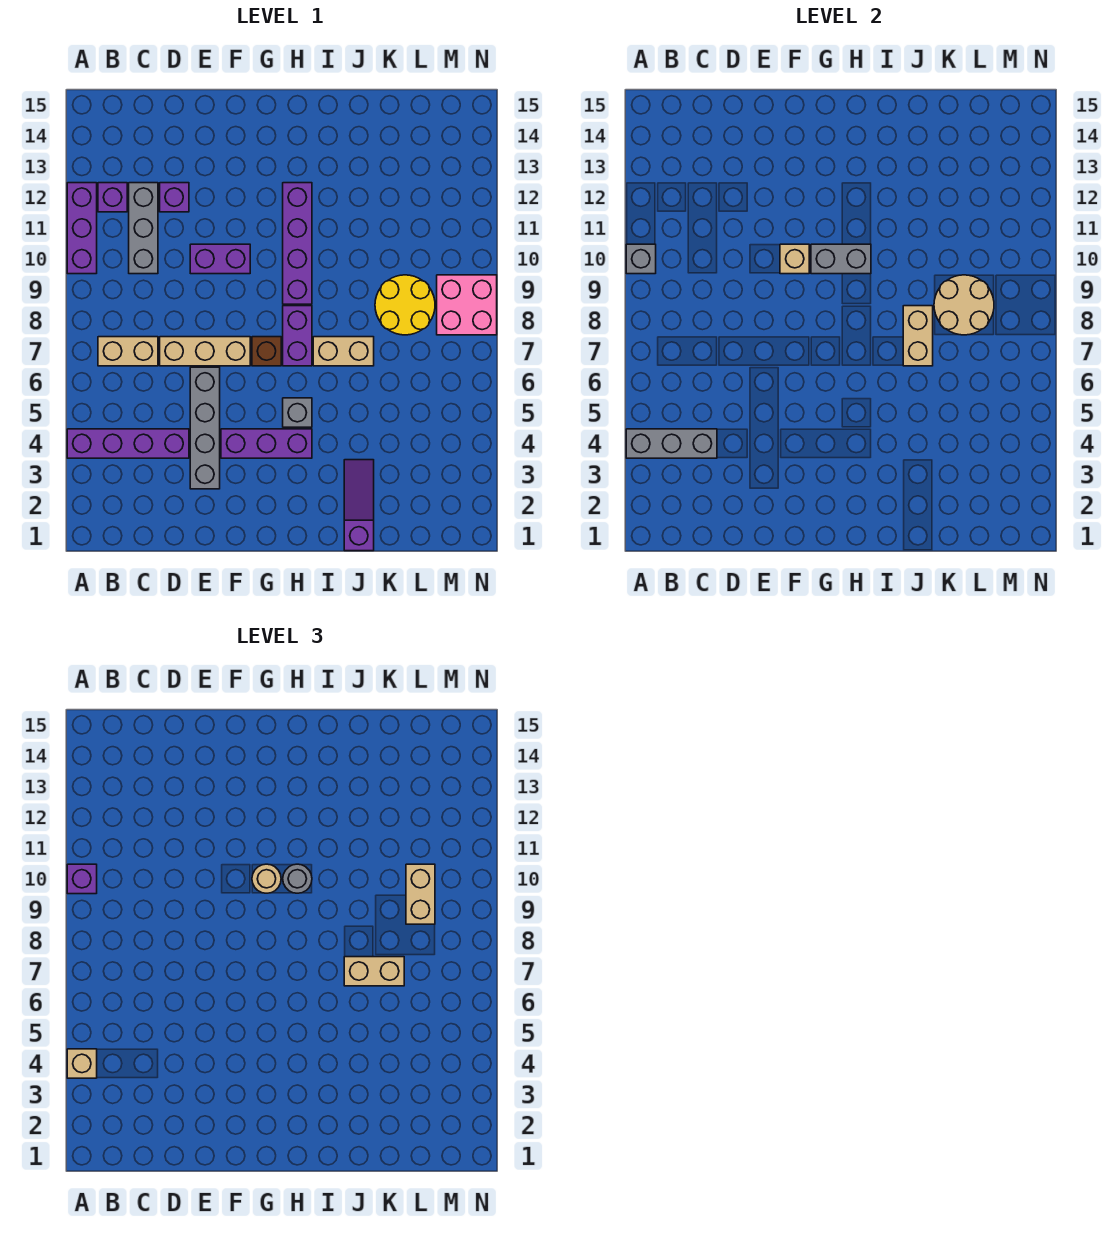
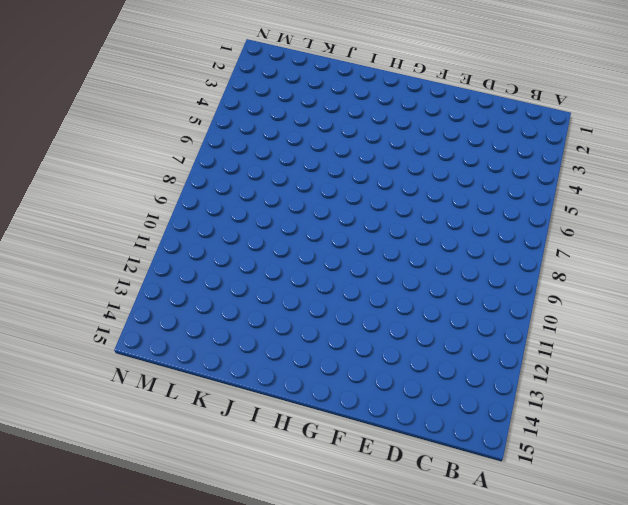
none -> purple 1x4 brick [67,429,189,458]
none -> purple 1x3 brick [67,183,97,274]
none -> tan 1x2 brick [98,337,158,366]
none -> purple 1x1 brick [98,183,127,212]

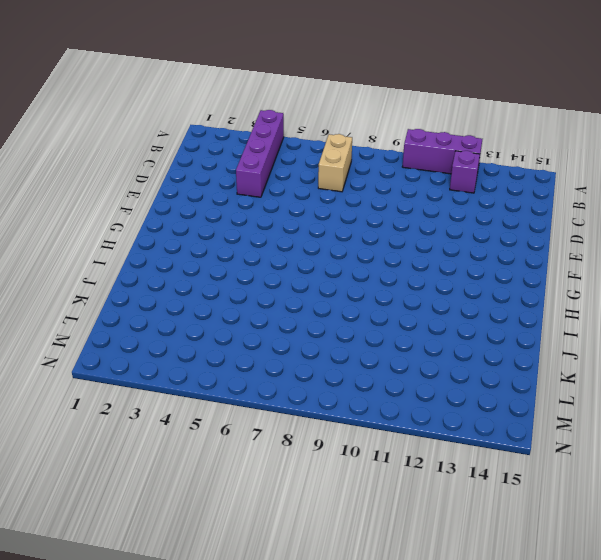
none -> grey 1x3 brick [129,183,158,274]
none -> tan 1x3 brick [160,337,250,366]
none -> purple 1x1 brick [160,183,189,212]
none -> grey 1x4 brick [190,367,220,489]

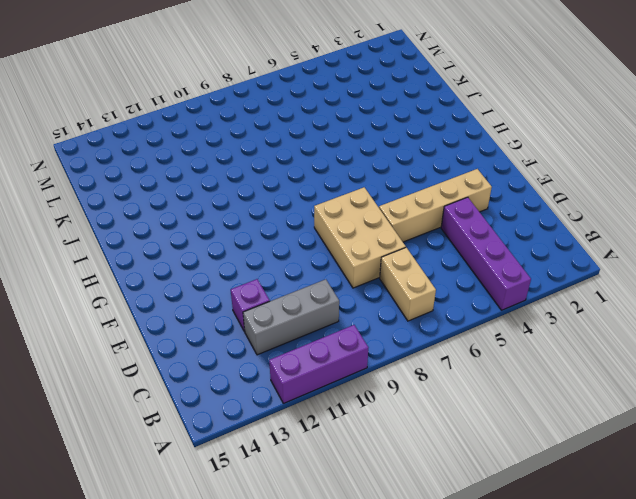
tan 2x3 brick [314,187,406,288] -> tan 1x3 brick [160,337,250,366]
tan 1x4 brick [379,169,492,242] -> grey 1x4 brick [190,367,220,489]
none -> purple 1x1 brick [98,183,127,212]
none -> purple 1x2 brick [190,244,250,274]
none -> purple 1x3 brick [221,429,312,458]
none -> brown 1x1 brick [252,337,281,366]

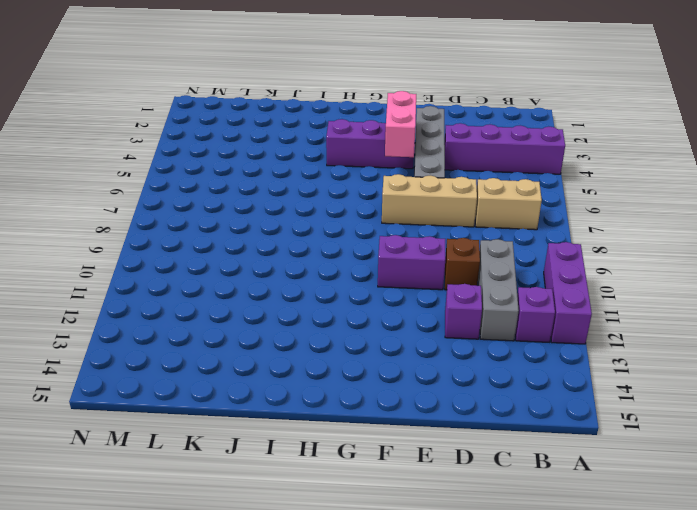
brown 1x1 brick [445,238,480,290] -> brown 1x1 brick moved to [252,337,281,366]
pink 1x2 brick [385,91,416,157] -> none
none -> grey 1x1 brick [283,398,312,427]
none -> purple 1x2 brick [283,306,312,366]
none -> purple 1x4 brick [283,183,312,304]
none -> tan 1x2 brick [313,337,374,366]

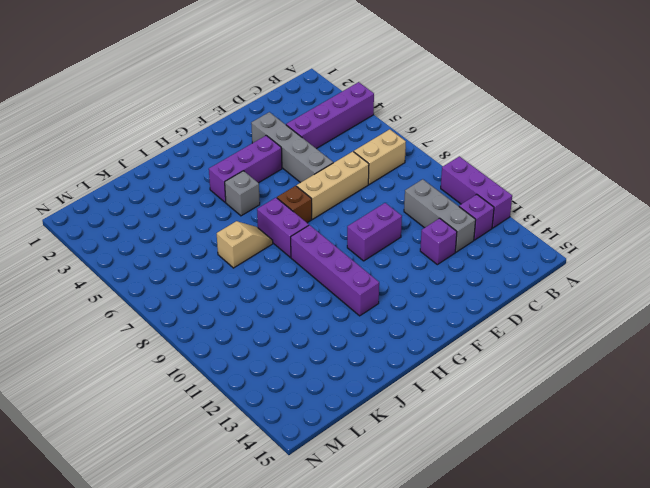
tan 1x2 slope [217,221,273,268] -> tan 1x2 brick [313,337,374,366]
none -> purple 1x3 slope [344,460,374,551]
none -> yellow 2x2 round brick [375,275,435,335]
none -> pink 2x2 brick [437,275,497,335]
none -> grey 1x3 brick [626,429,717,458]

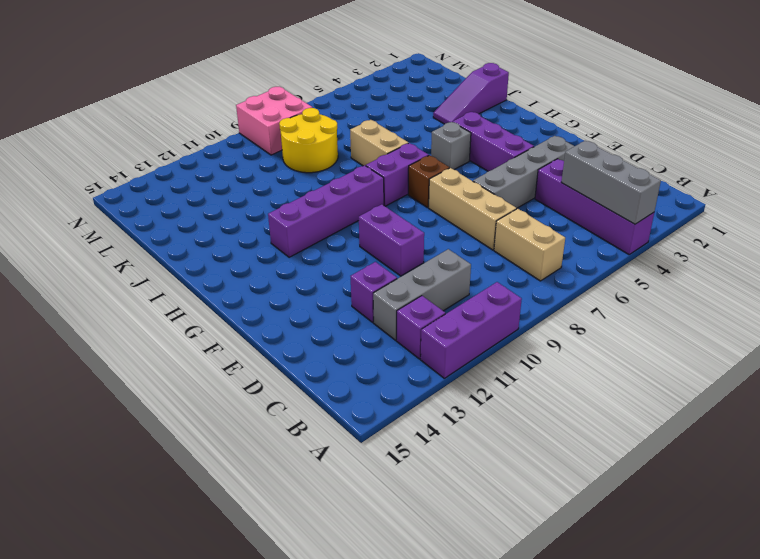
none -> grey 1x1 brick [626,244,656,274]
none -> tan 1x1 brick [780,244,809,274]
none -> grey 1x2 brick [811,244,871,274]
none -> tan 1x2 brick [903,306,933,366]

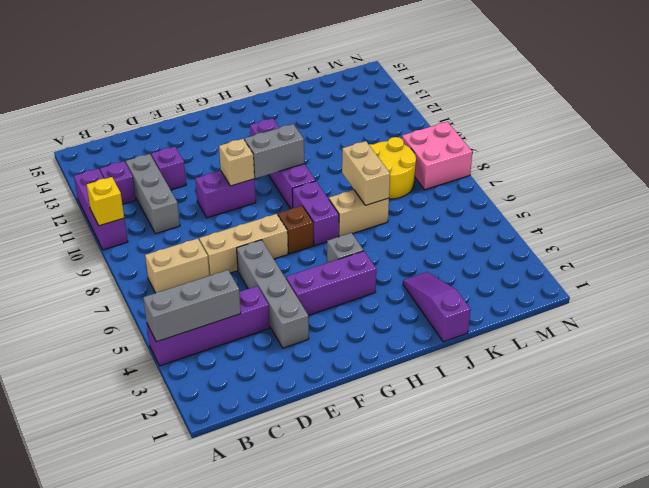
yellow 1x1 brick [87,177,124,226] -> grey 1x1 brick [626,244,656,274]
none -> tan 2x2 round brick [934,275,994,335]
none -> tan 1x1 brick [67,1049,97,1078]
none -> purple 1x1 brick [67,864,97,894]
none -> tan 1x1 round brick [252,864,281,893]

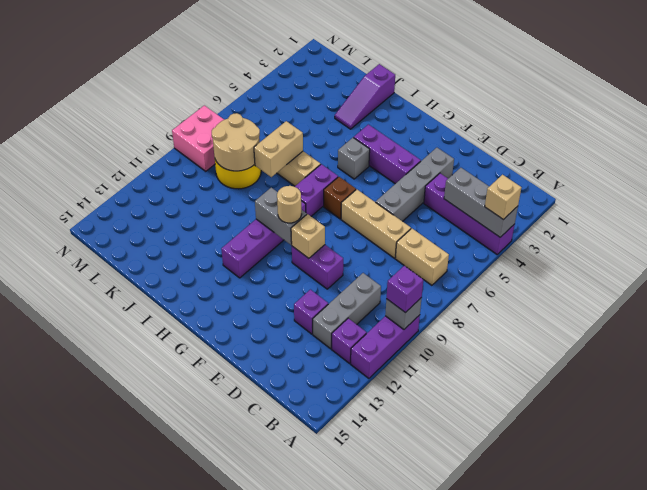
none -> grey 1x1 round brick [283,864,312,893]
none -> tan 1x2 brick [344,957,404,986]
none -> tan 1x2 brick [406,864,435,924]

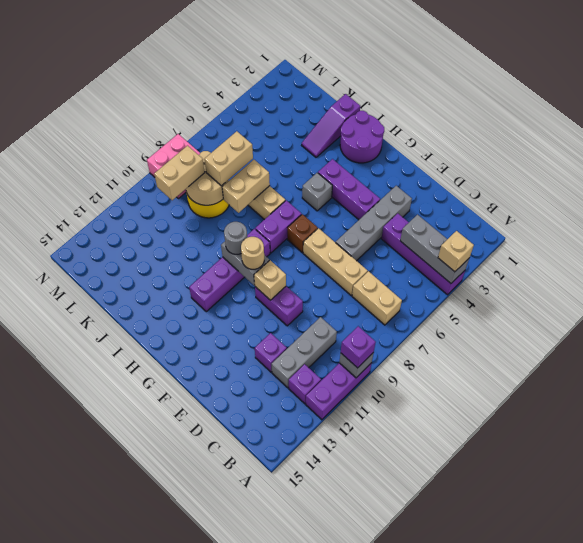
purple 2x2 round brick [340,111,384,163] -> none
tan 1x2 brick [204,131,253,186] -> tan 1x2 brick turned to [344,957,404,986]

